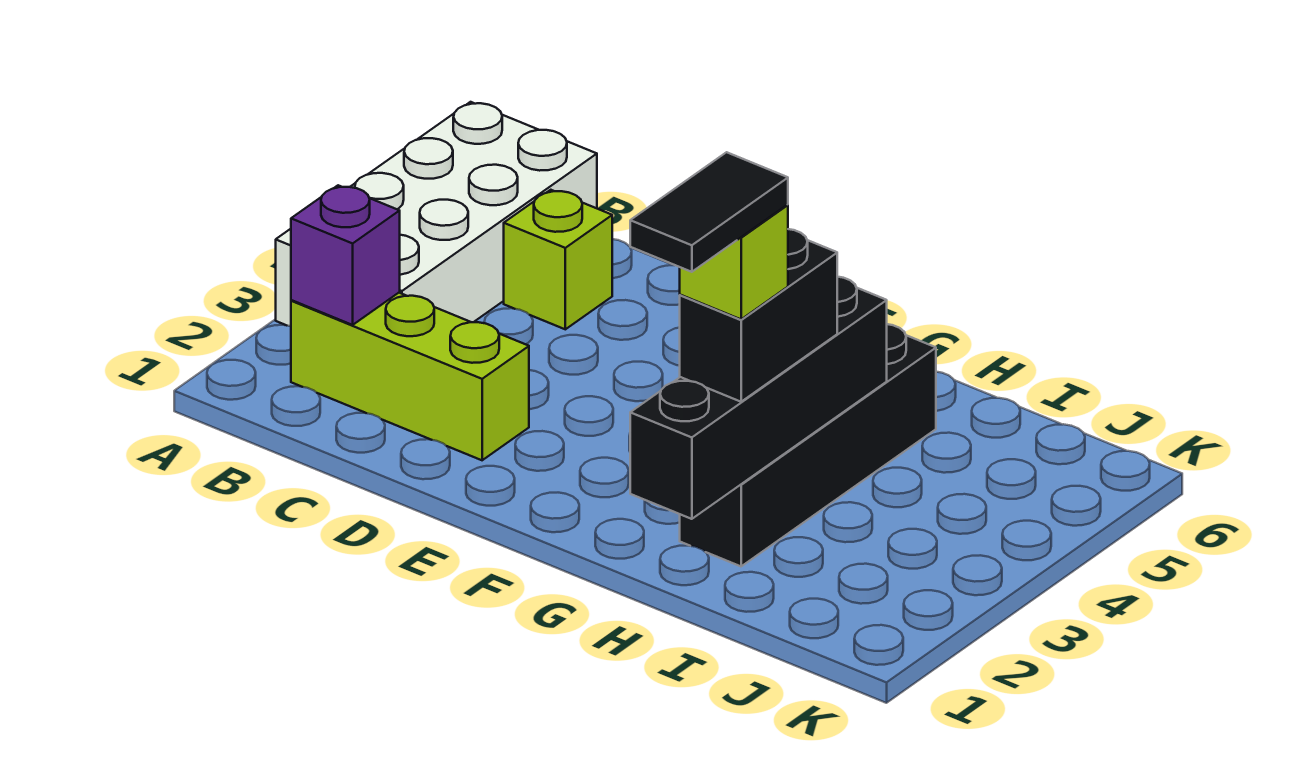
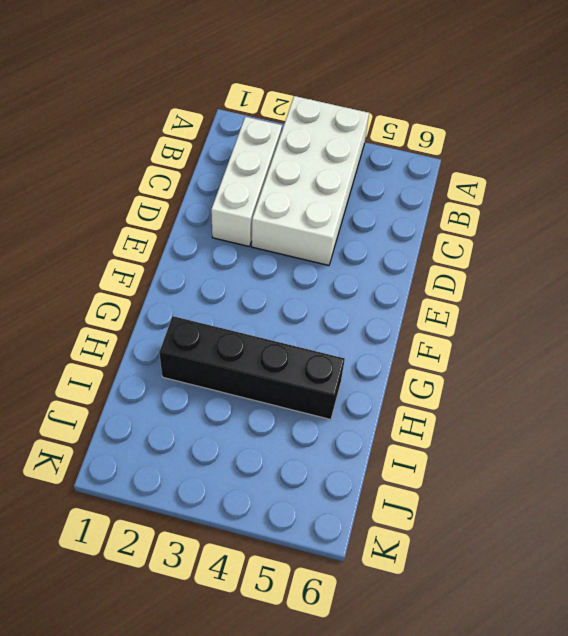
white 2x4 brick [252,96,369,265] -> white 2x4 brick turned to [276,102,597,326]
white 1x3 brick [211,117,282,247] -> lime 1x3 brick [291,293,529,460]
none -> lime 1x1 brick [504,190,612,329]
none -> purple 1x1 brick [291,185,400,325]

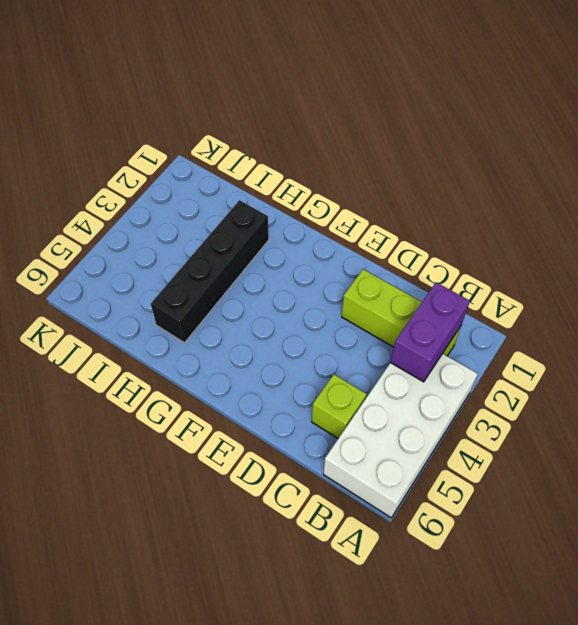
purple 1x2 brick [391,282,470,382] -> purple 1x1 brick [291,185,400,325]
none -> black 1x4 brick [630,277,887,519]
none -> black 1x2 brick [680,229,837,402]

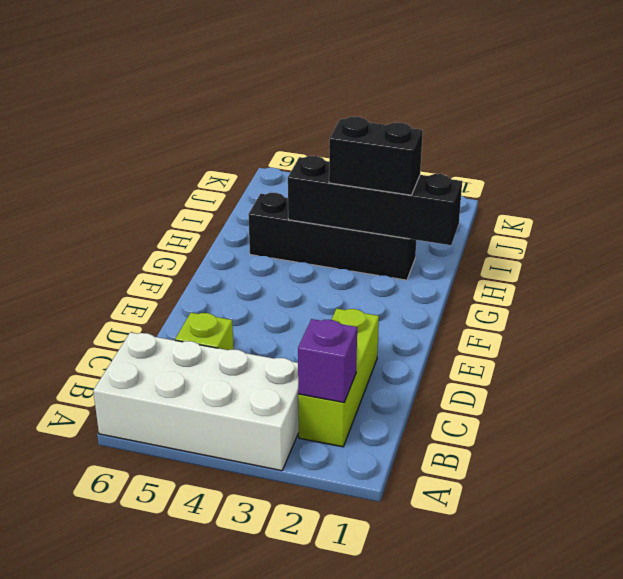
none -> lime 1x1 brick [680,205,788,319]
none -> black 1x2 tile [630,152,788,272]

